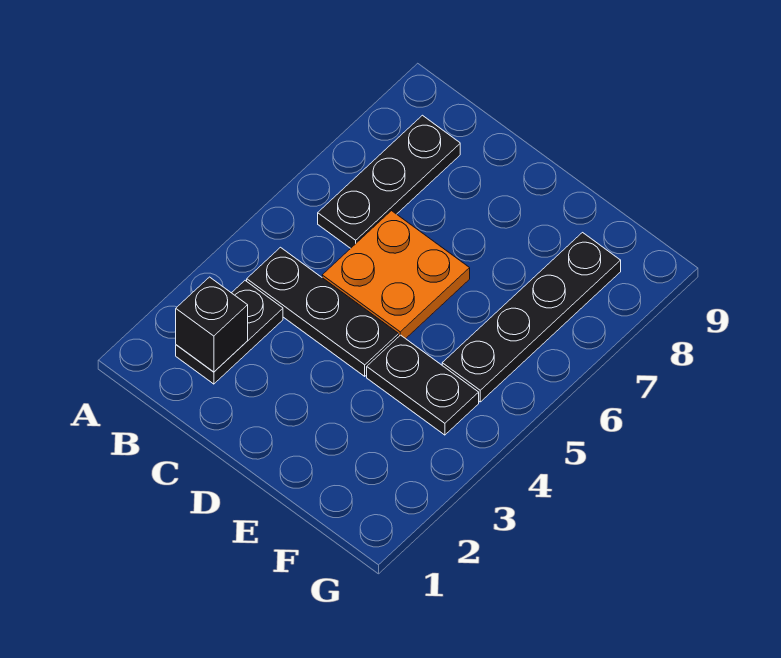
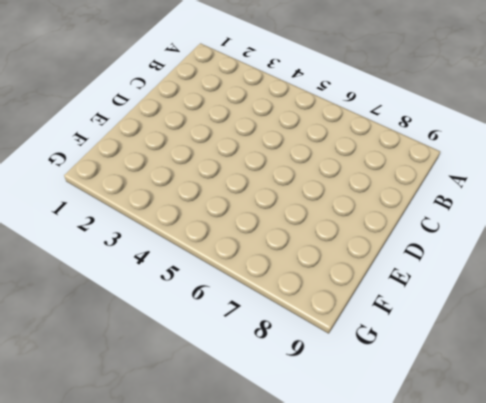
none -> black 1x2 plate [176,281,283,384]
none -> black 1x3 plate [247,247,399,376]

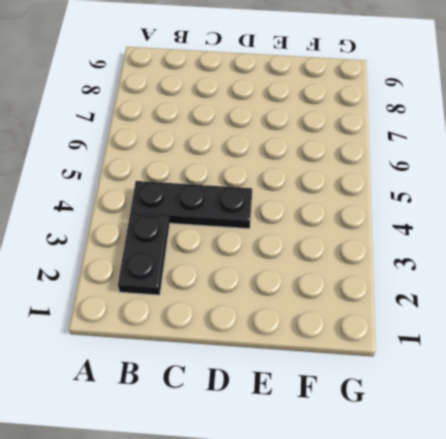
none -> black 1x3 plate [318,115,460,248]
none -> orange 2x2 plate [322,211,470,339]

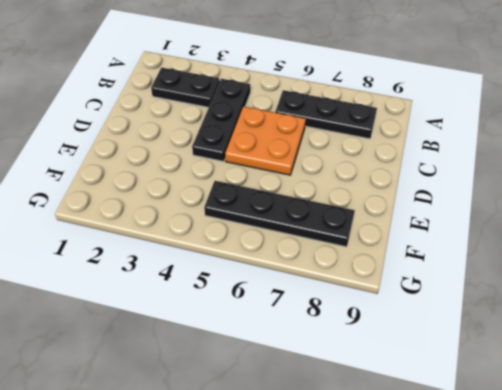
none -> black 1x2 plate [367,335,479,435]
none -> black 1x1 brick [176,277,248,372]

